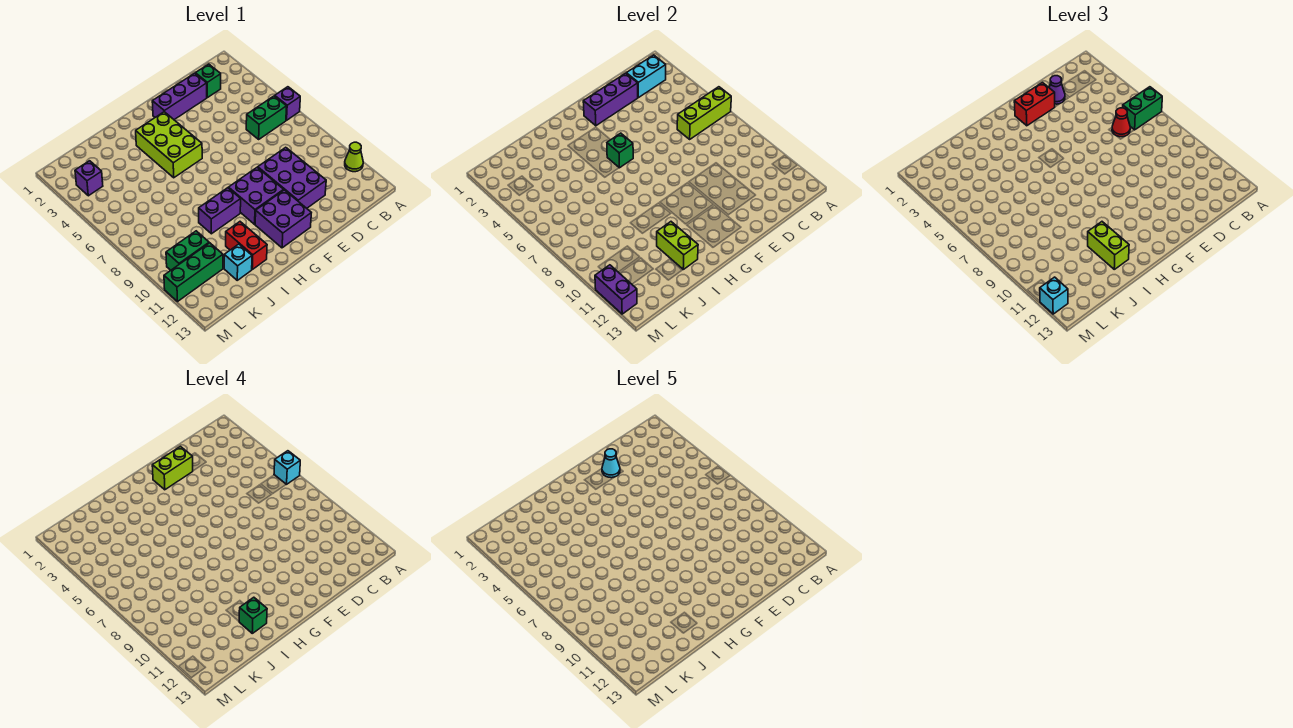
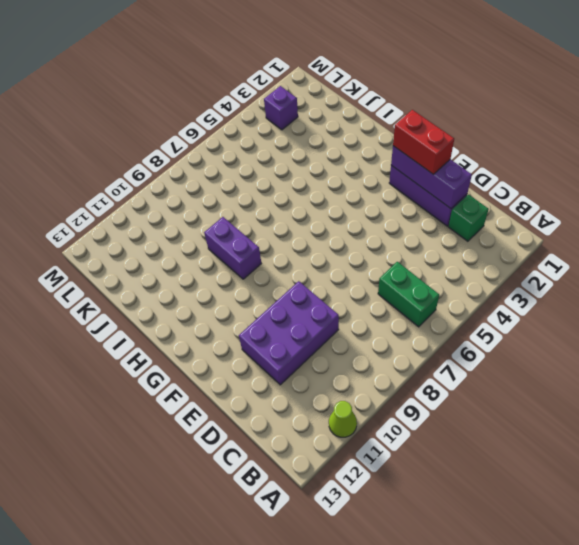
none -> purple 1x1 brick [275,87,300,120]
none -> purple 2x2 brick [228,168,283,224]
none -> purple 2x2 brick [255,190,311,248]
none -> lime 2x3 brick [136,112,202,178]

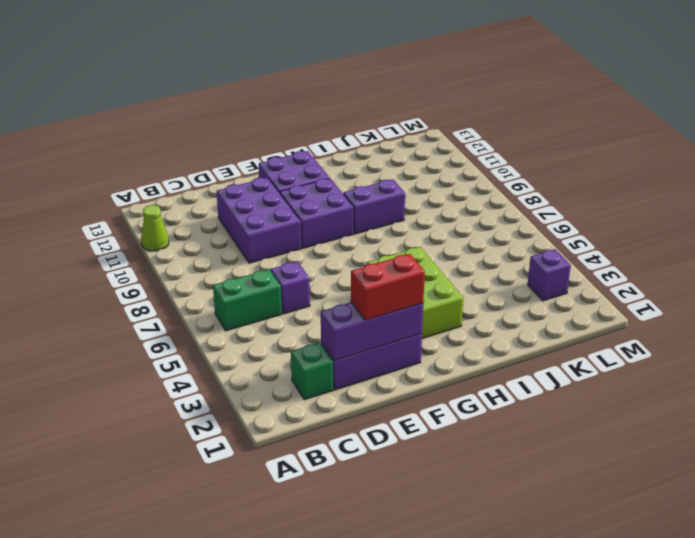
purple 1x1 brick [271,262,310,314] -> purple 1x1 brick moved to [275,87,300,120]
none -> red 1x2 brick [226,222,267,269]
none -> cyan 1x1 brick [224,244,252,280]
none -> green 1x2 brick [166,231,209,270]
none -> green 1x3 brick [164,243,223,302]

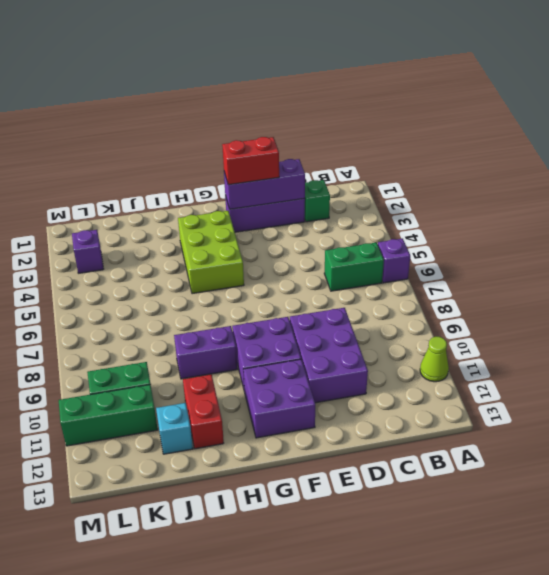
none -> lime 1x3 brick [677,87,731,139]
none -> cyan 1x2 brick [626,55,666,98]
none -> green 1x1 brick [607,133,633,168]
none -> lime 1x2 brick [657,222,698,269]

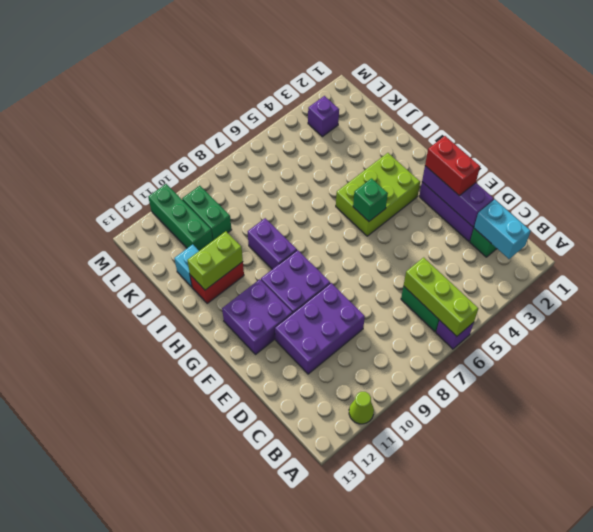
none -> purple 1x2 brick [595,265,637,314]
none -> green 1x2 brick [1123,87,1162,130]
none -> red 1x1 cone [1112,108,1130,137]
none -> purple 1x1 cone [1049,76,1065,104]

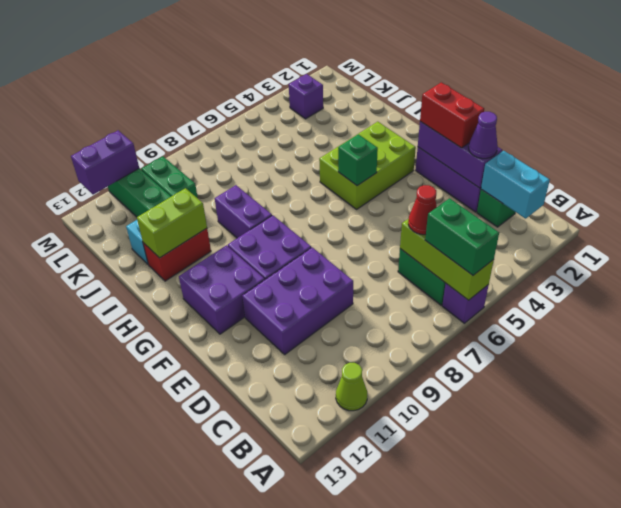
none -> lime 1x2 brick [1088,222,1129,269]
none -> cyan 1x1 brick [1040,277,1068,314]
none -> cyan 1x1 brick [274,451,300,484]
none -> lime 1x2 brick [152,447,193,490]

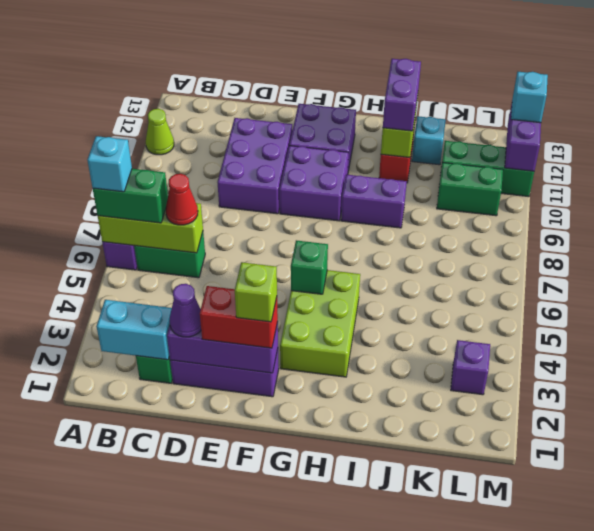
lime 1x1 brick [235,262,277,322] -> lime 1x2 brick [152,447,193,490]
purple 1x2 brick [383,59,421,131] -> lime 1x2 brick [1088,222,1129,269]
none -> green 1x1 brick [239,597,267,633]
none -> cyan 1x1 cone [602,449,620,478]

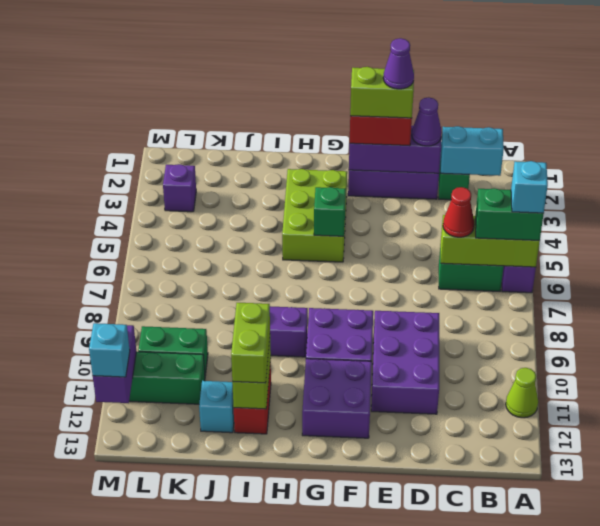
purple 1x1 cone [383,38,414,89] -> cyan 1x1 cone [602,449,620,478]
none -> green 1x1 brick [239,597,267,633]

